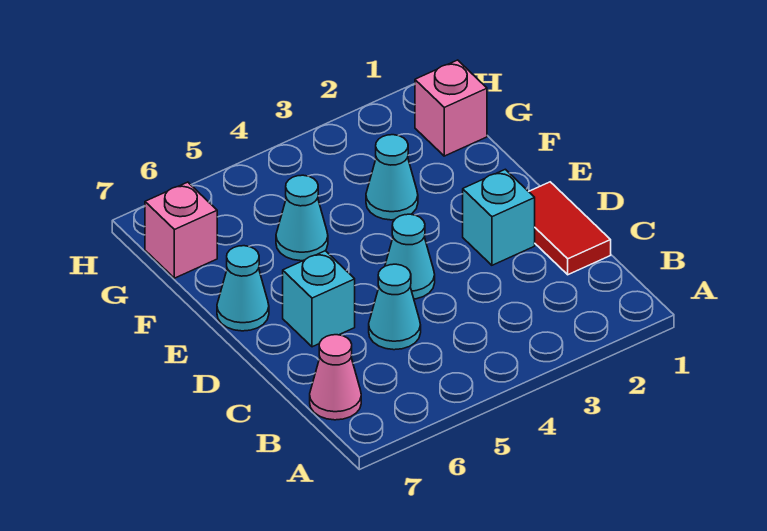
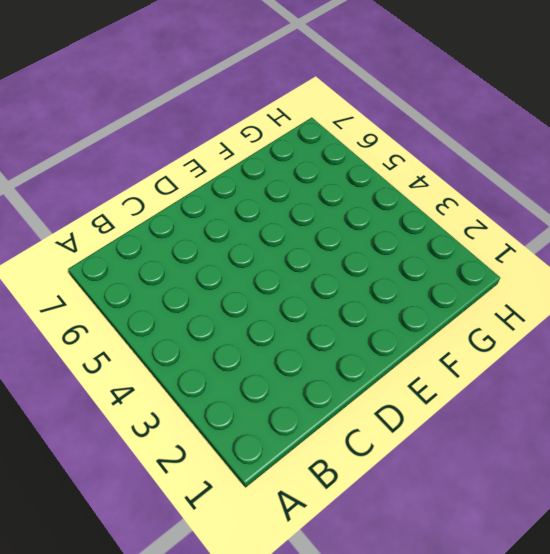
none -> pink 1x1 cone [310,335,361,420]
none -> red 1x2 tile [529,182,611,275]

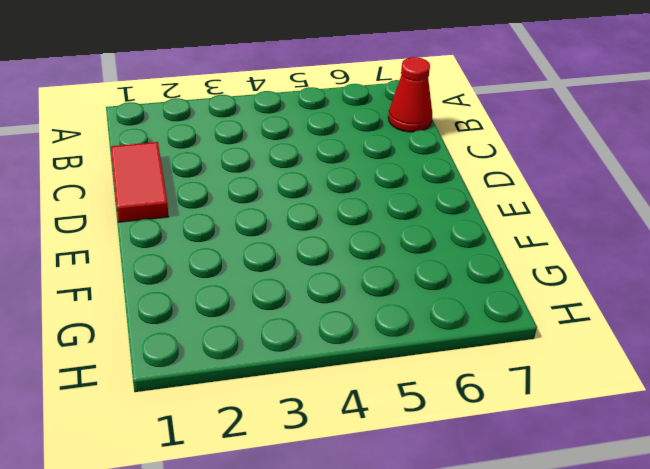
red 1x1 cone [388,57,432,132] -> pink 1x1 cone [310,335,361,420]
none -> cyan 1x1 cone [369,264,421,350]
none -> cyan 1x1 brick [463,169,535,265]

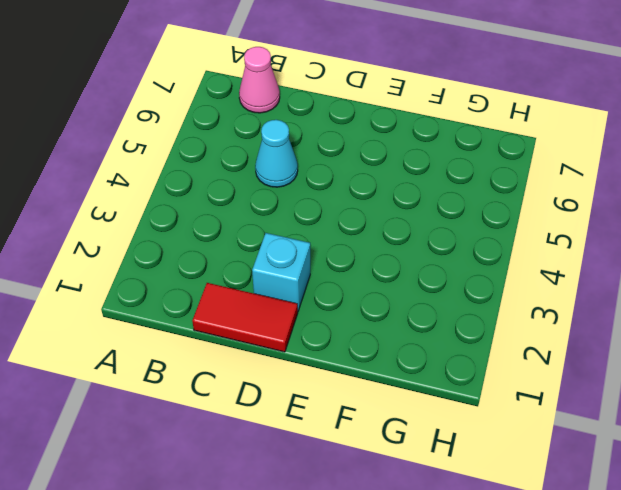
none -> cyan 1x1 cone [385,214,435,299]
none -> cyan 1x1 brick [283,251,355,347]

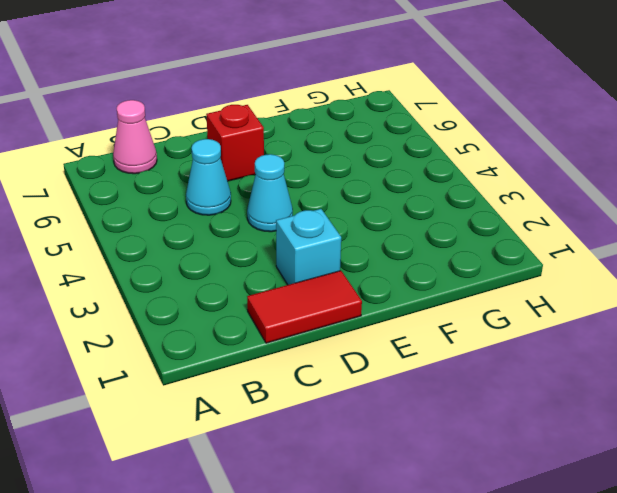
red 1x1 brick [206,105,264,181] -> cyan 1x1 brick [283,251,355,347]
none -> cyan 1x1 cone [217,246,269,331]
none -> cyan 1x1 cone [366,135,418,220]

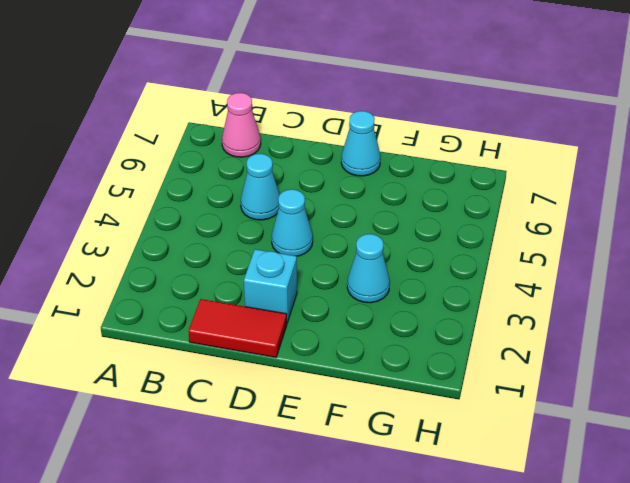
none -> cyan 1x1 brick [283,251,355,347]
none -> cyan 1x1 cone [276,175,328,261]

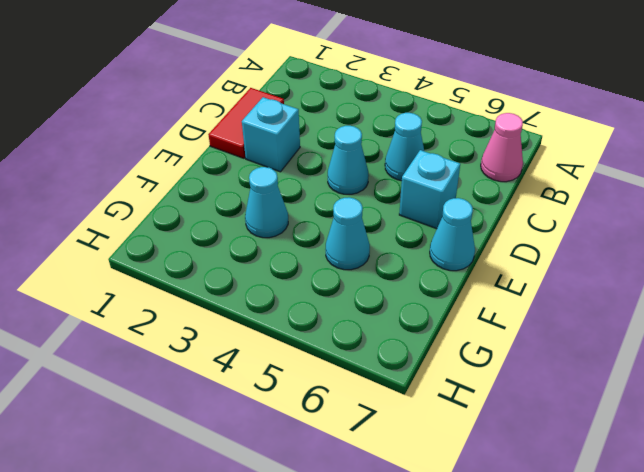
none -> pink 1x1 brick [415,60,487,156]
none -> pink 1x1 brick [145,182,217,278]

